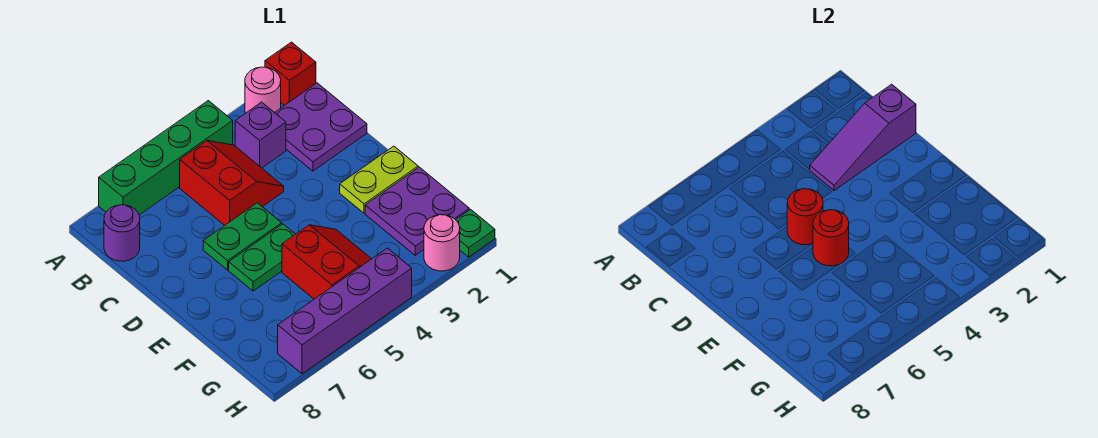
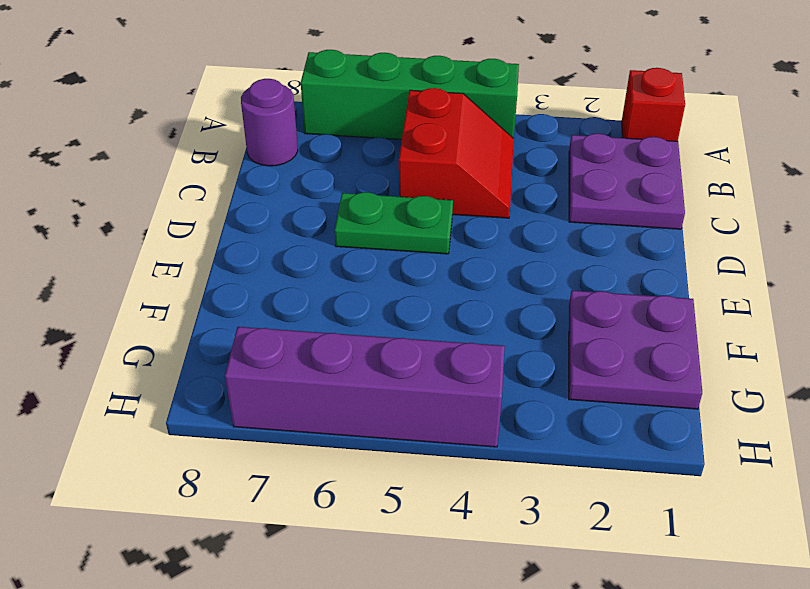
none -> pink 1x1 round brick [245,67,281,113]
none -> purple 1x1 brick [235,102,286,168]
none -> lime 1x2 plate [340,146,418,213]

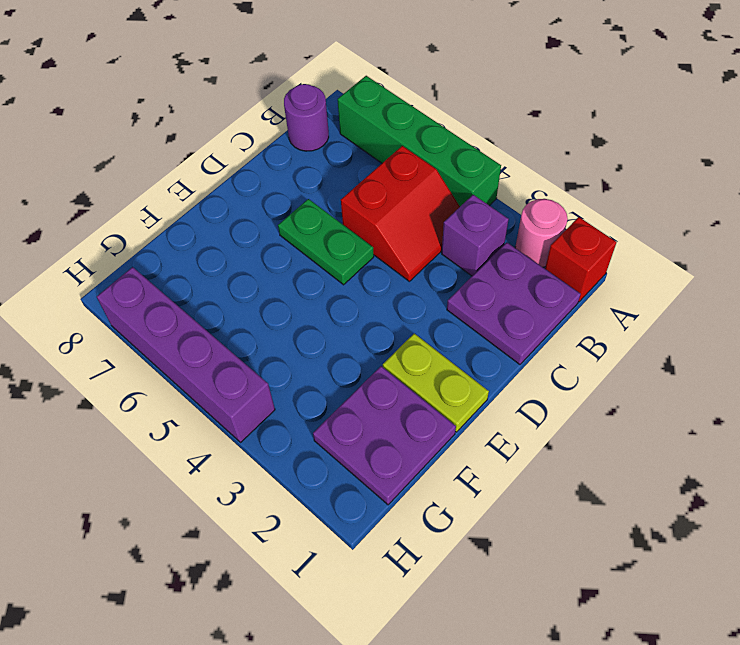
none -> green 1x2 plate [229,224,295,291]
none -> red 2x2 slope [282,225,371,299]
none -> green 1x1 plate [456,209,495,257]

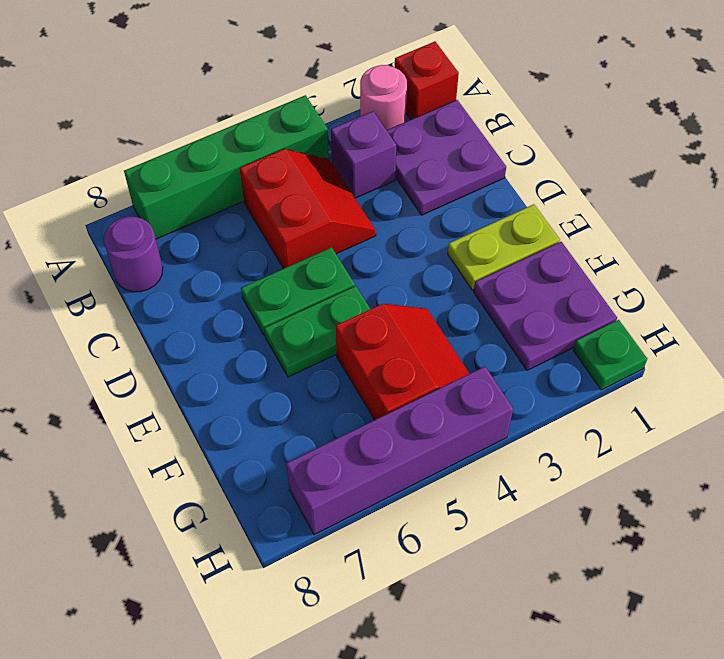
none -> pink 1x1 round brick [424,215,460,271]
none -> purple 1x3 slope [810,84,916,191]
none -> red 1x1 round brick [787,189,823,245]

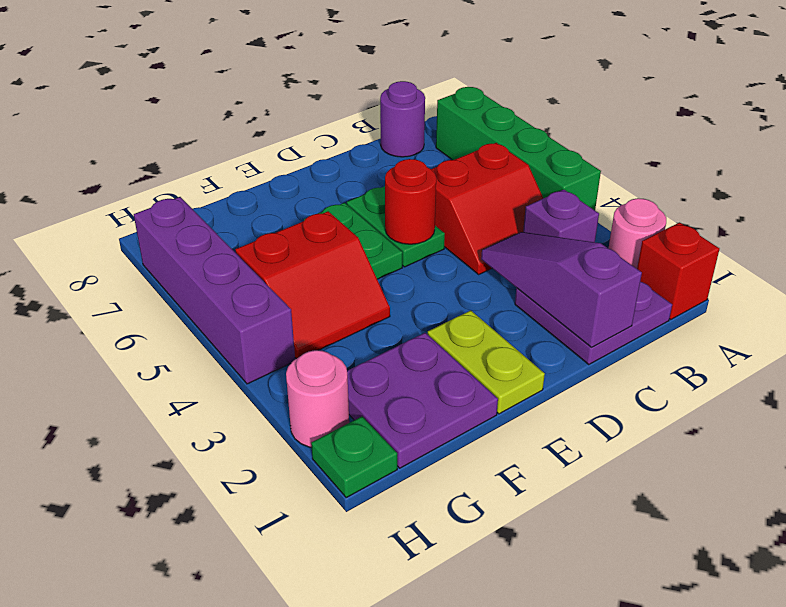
none -> red 1x1 round brick [813,210,849,266]

